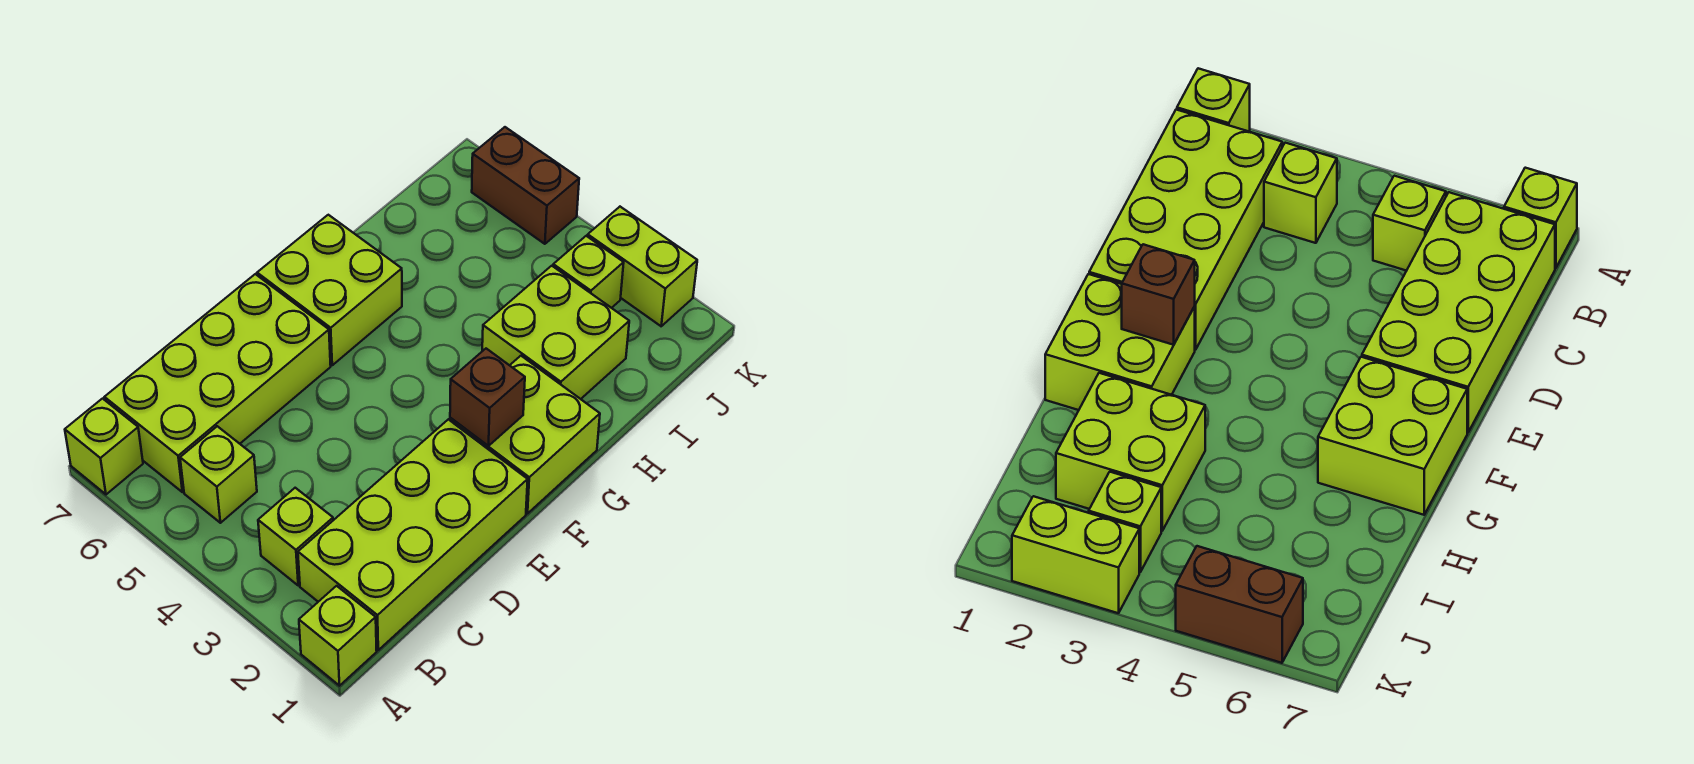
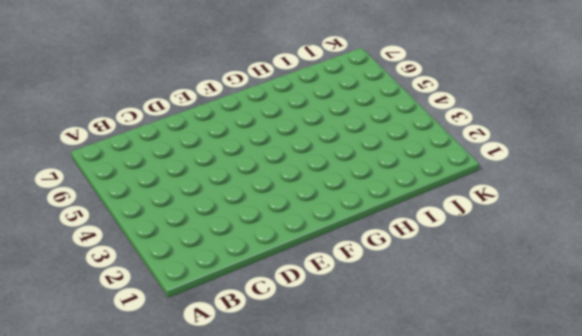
none -> lime 1x1 brick [299,586,377,686]
none -> lime 1x1 brick [65,399,143,494]
none -> lime 2x4 brick [298,419,528,650]

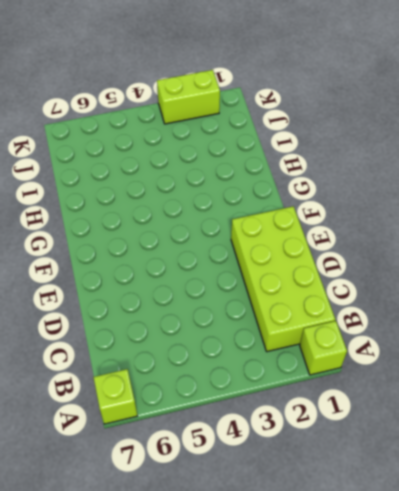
none -> lime 1x1 brick [258,488,333,585]
none -> lime 1x1 brick [180,426,257,523]
none -> lime 2x4 brick [104,274,331,492]

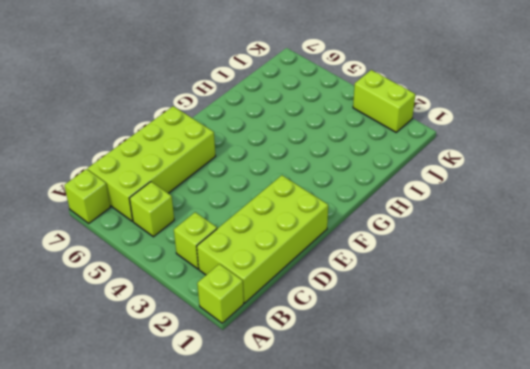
none -> lime 2x2 brick [450,356,600,514]
none -> lime 2x2 brick [257,215,402,365]
none -> lime 2x2 brick [482,266,629,399]

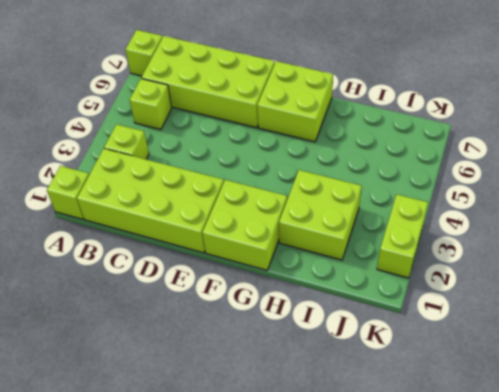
none -> lime 1x1 brick [553,236,624,308]
none -> brown 1x2 brick [472,127,579,244]
none -> brown 1x1 brick [450,349,525,446]

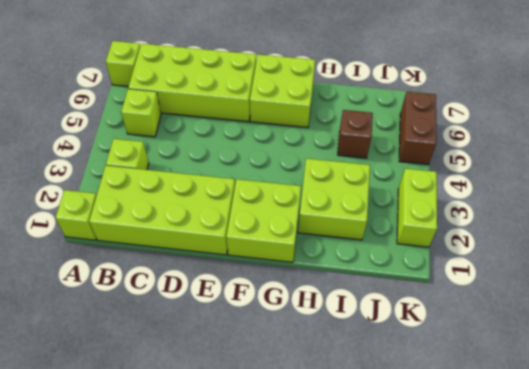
brown 1x1 brick [338,110,373,158] -> brown 1x1 brick moved to [450,349,525,446]
none -> lime 1x1 brick [553,236,624,308]

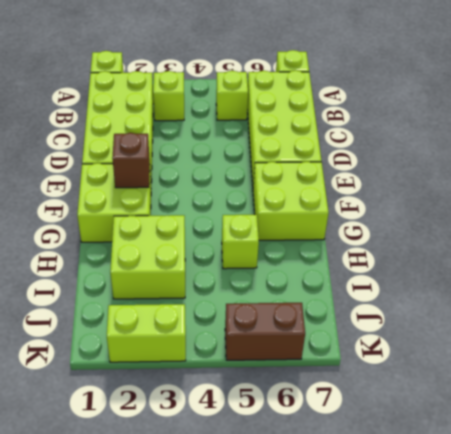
lime 1x1 brick [222,215,259,269] -> lime 1x1 brick moved to [553,236,624,308]

